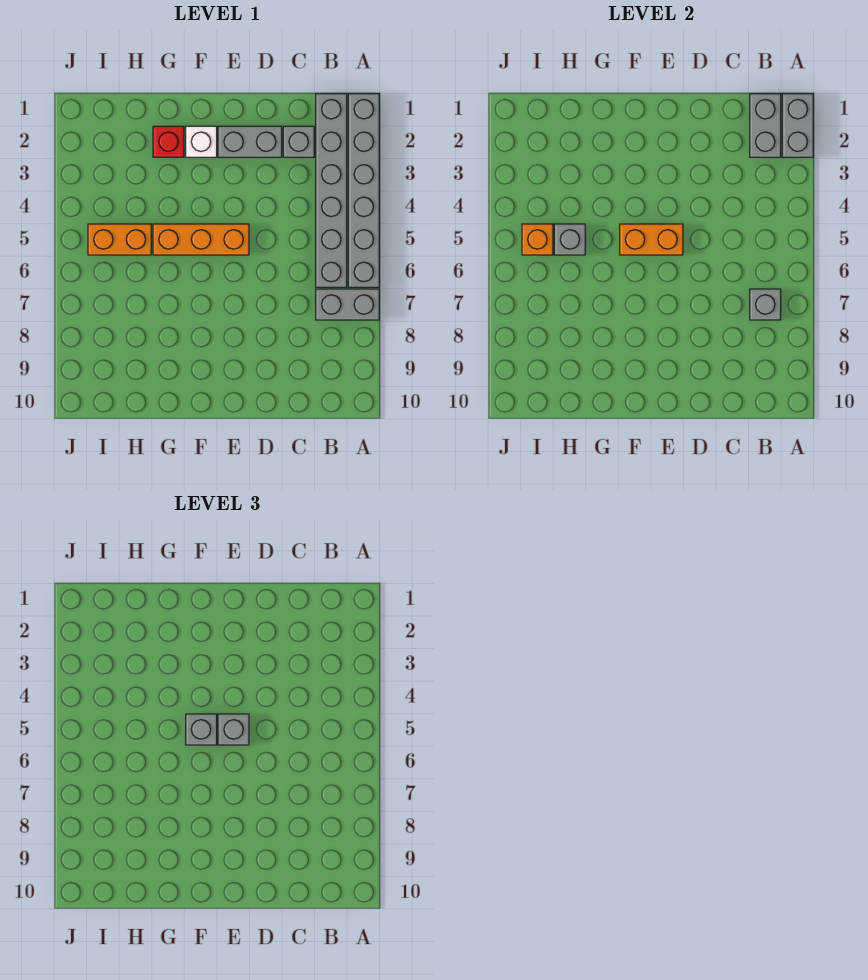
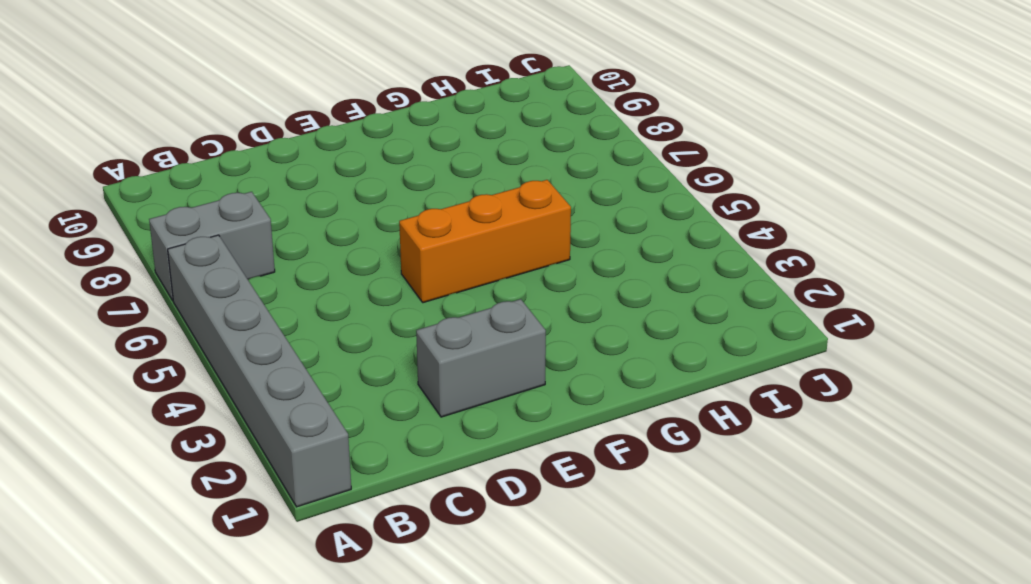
none -> grey 1x6 brick [316,94,347,287]
none -> grey 1x1 brick [283,126,314,157]
none -> white 1x1 brick [186,126,217,157]

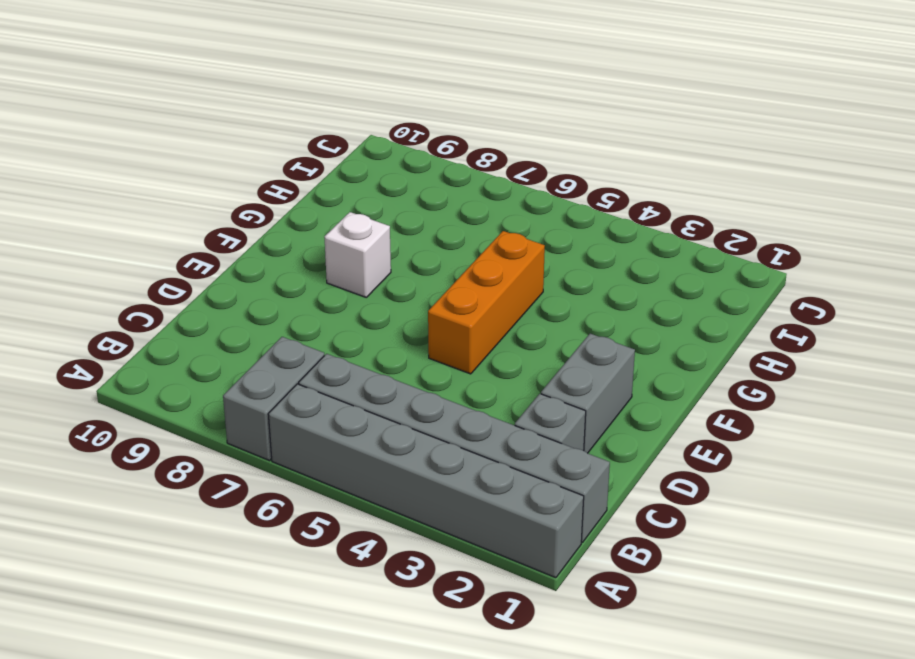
white 1x1 brick [324,212,391,297] -> white 1x1 brick moved to [186,126,217,157]
none -> red 1x1 brick [153,126,184,157]
none -> orange 1x2 brick [88,224,151,255]
none -> grey 1x2 brick [782,94,813,157]

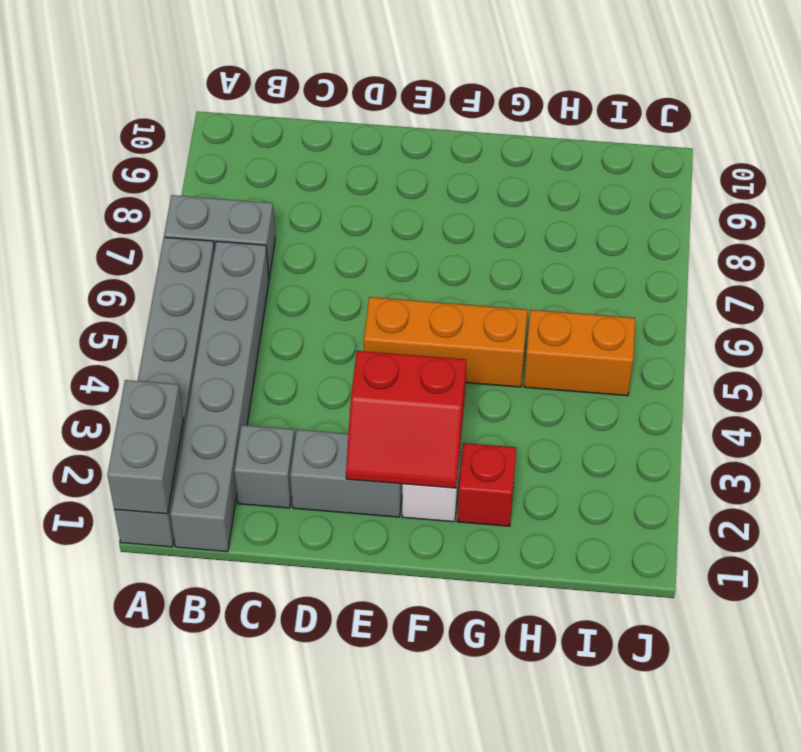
red 2x2 slope [346,351,466,488] -> none
none -> grey 1x2 brick [750,94,781,157]
none -> grey 1x1 brick [750,289,781,320]
none -> orange 1x2 brick [620,224,683,255]

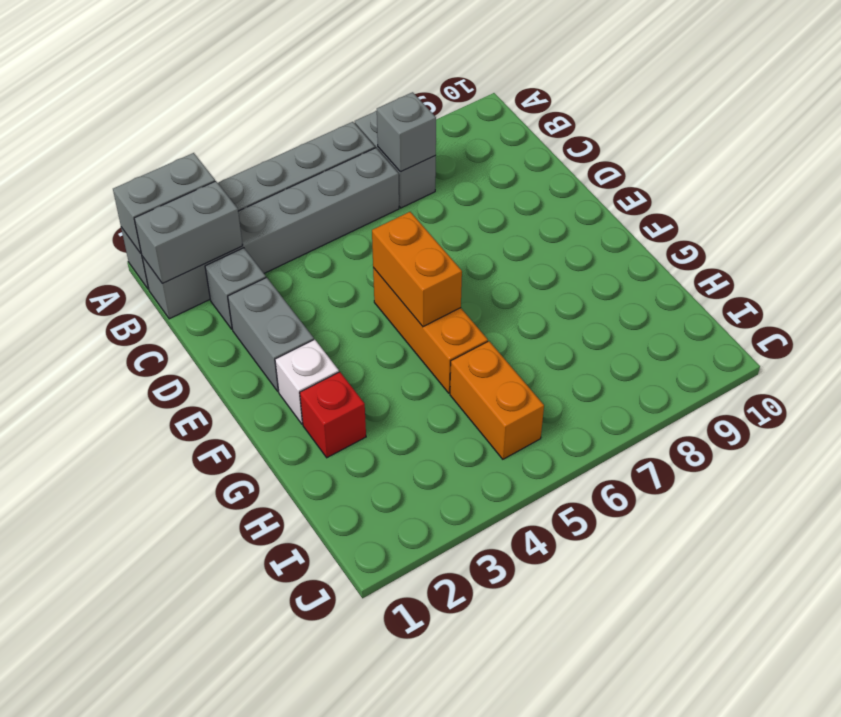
none -> grey 1x1 brick [554,224,585,255]
none -> orange 1x1 brick [522,224,553,255]
none -> grey 1x1 brick [218,714,249,745]

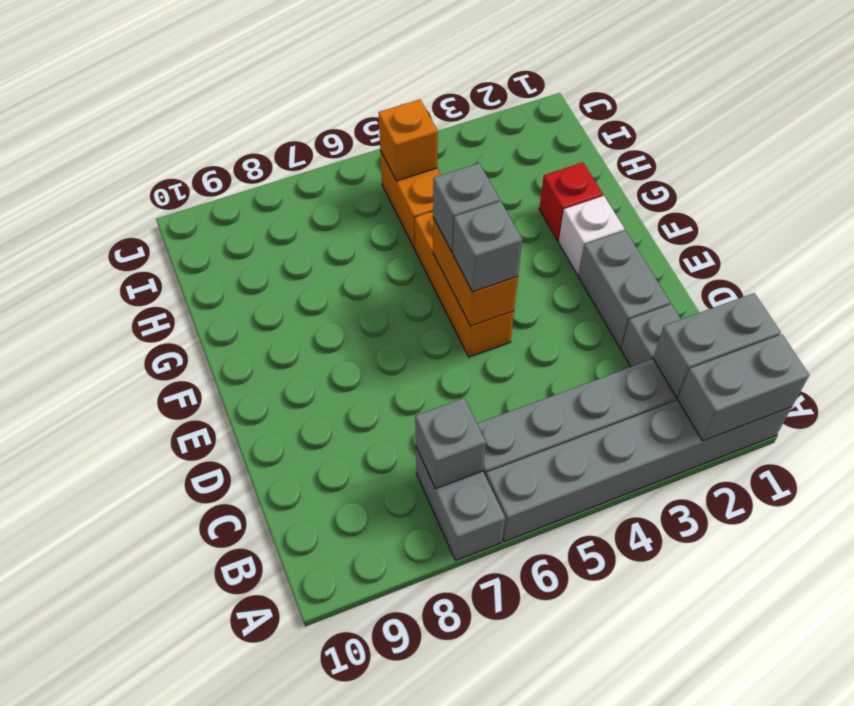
none -> grey 1x1 brick [554,224,585,255]

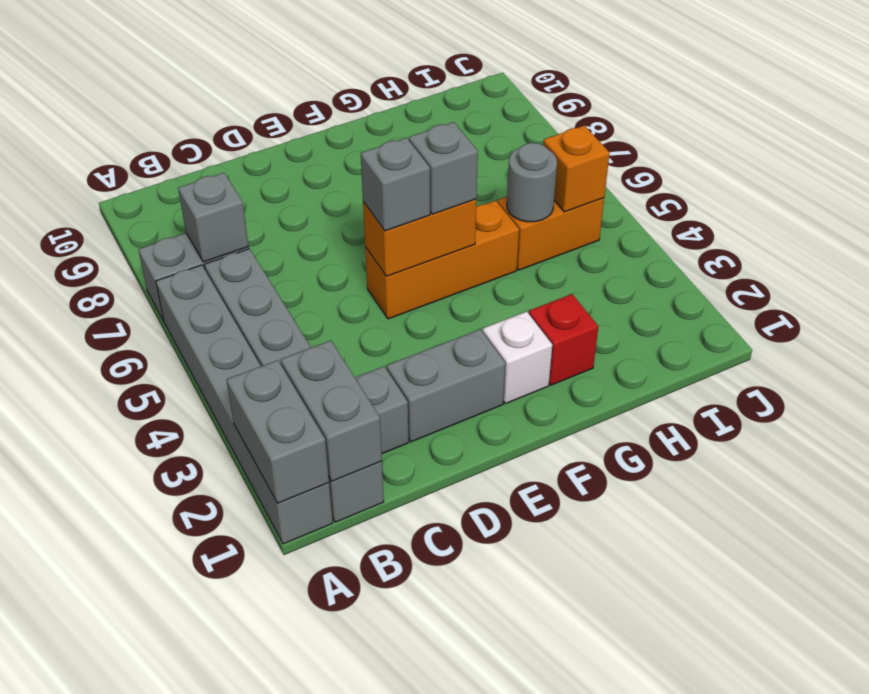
grey 1x1 round brick [507,143,557,222] -> grey 1x1 brick [554,224,585,255]

